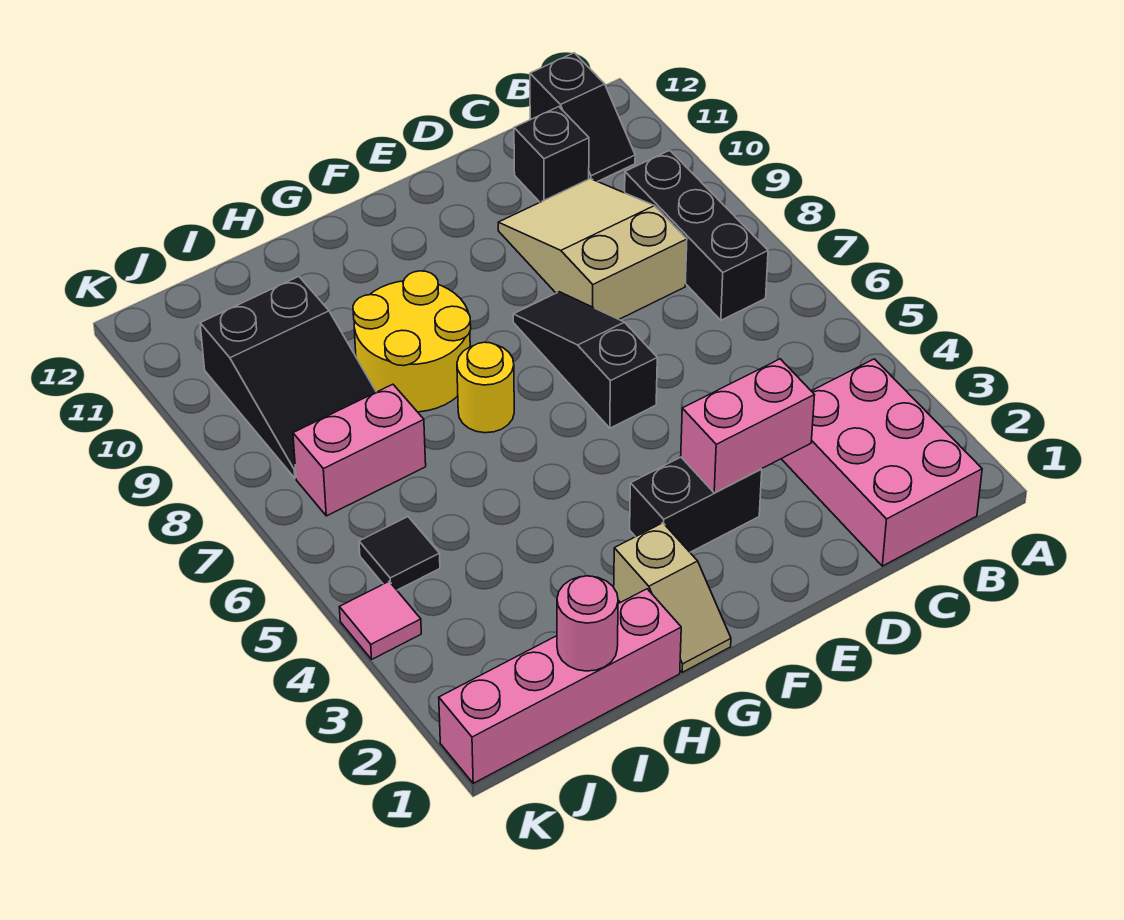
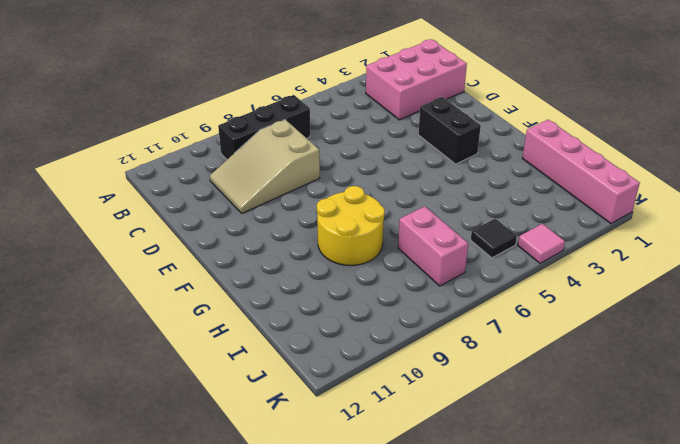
none -> black 1x2 slope [530,53,635,182]
none -> black 1x1 brick [514,107,589,202]
none -> black 1x3 slope [513,292,657,428]

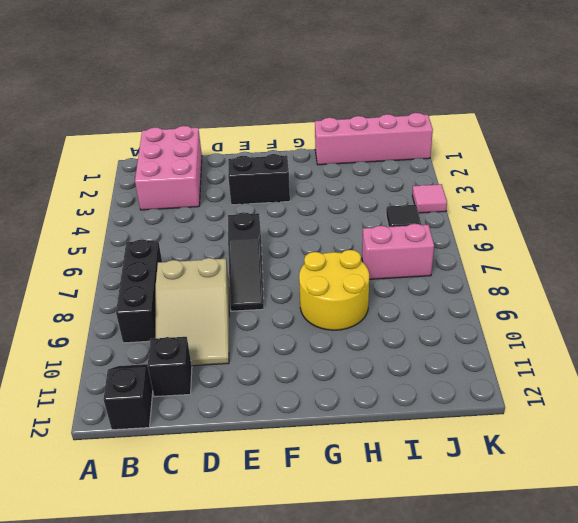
none -> tan 1x2 slope [614,523,731,672]
none -> yellow 1x1 round brick [457,342,514,433]
none -> black 2x3 slope [200,277,376,478]

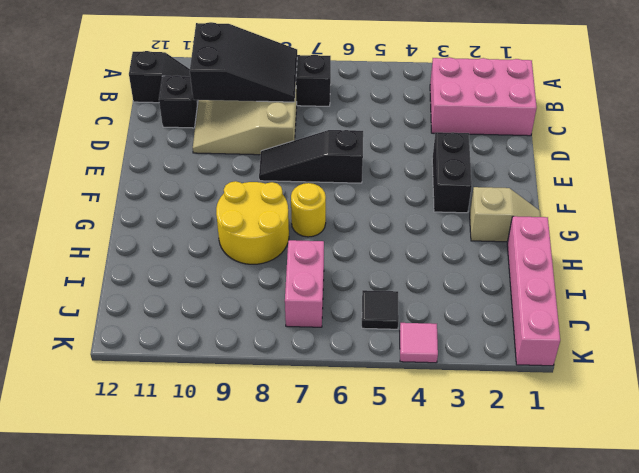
black 2x3 slope [190,22,297,102] -> black 2x3 slope moved to [200,277,376,478]
none -> pink 1x2 brick [681,359,814,493]
none -> pink 1x1 round brick [557,576,618,671]

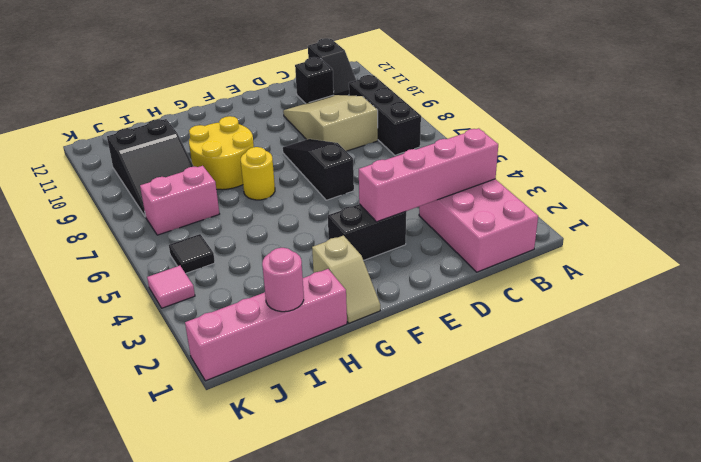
pink 1x4 brick [359,128,498,222] -> pink 1x2 brick [681,359,814,493]

